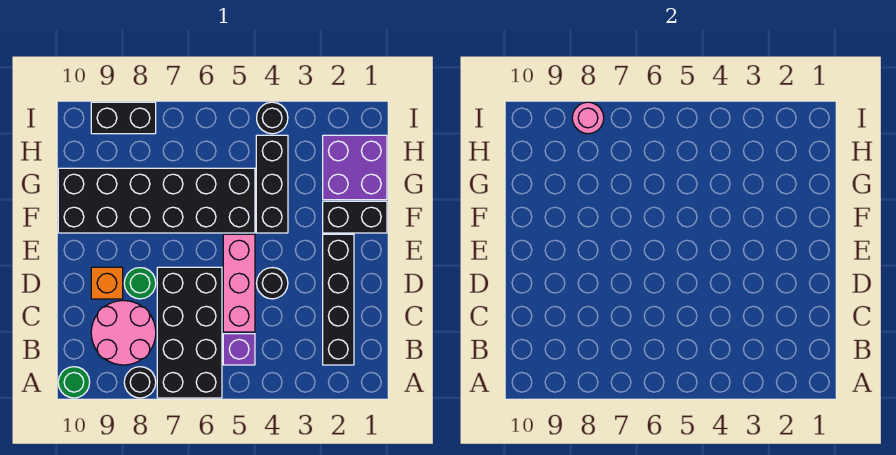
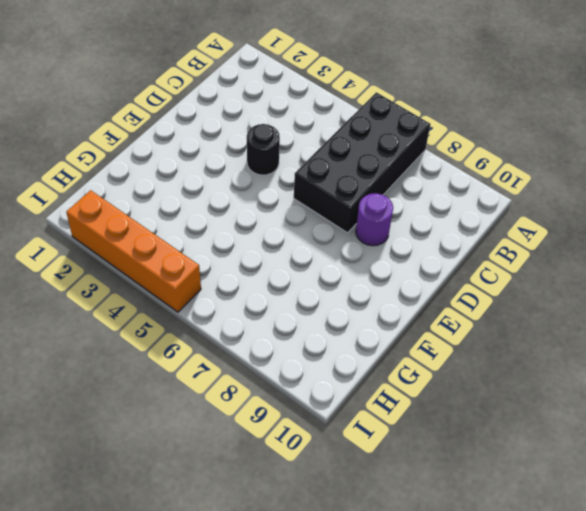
purple 1x1 round brick [356,193,393,246] -> green 1x1 round brick [124,268,156,299]
orange 1x4 brick [66,190,201,312] -> black 1x1 round brick [257,102,288,134]
none -> black 1x1 round brick [124,367,156,398]
none -> green 1x1 round brick [58,367,90,398]
none -> black 1x4 brick [323,234,354,365]

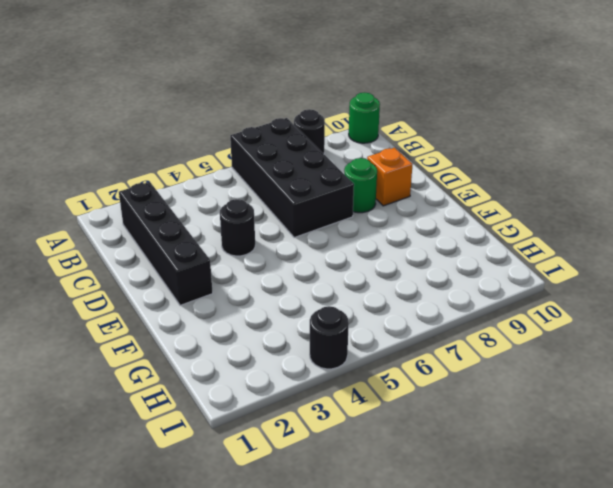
none -> purple 1x1 brick [223,334,255,365]
none -> pink 2x2 round brick [91,301,156,365]
none -> pink 1x3 brick [223,234,255,332]

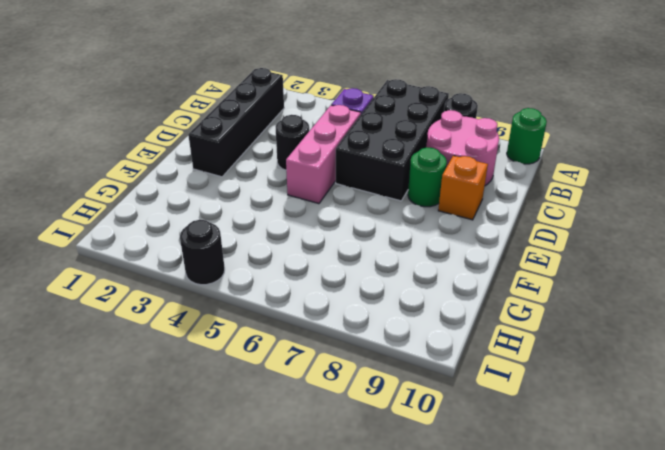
none -> black 1x2 brick [323,201,387,233]
none -> black 1x3 brick [256,135,288,233]
none -> black 2x6 brick [58,168,255,233]

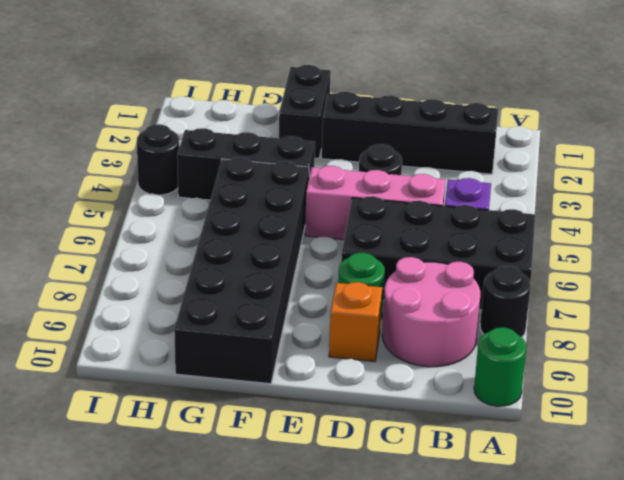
none -> purple 2x2 brick [323,135,387,200]
none -> black 1x2 brick [91,102,156,134]
none -> pink 1x1 round brick [572,102,604,134]

